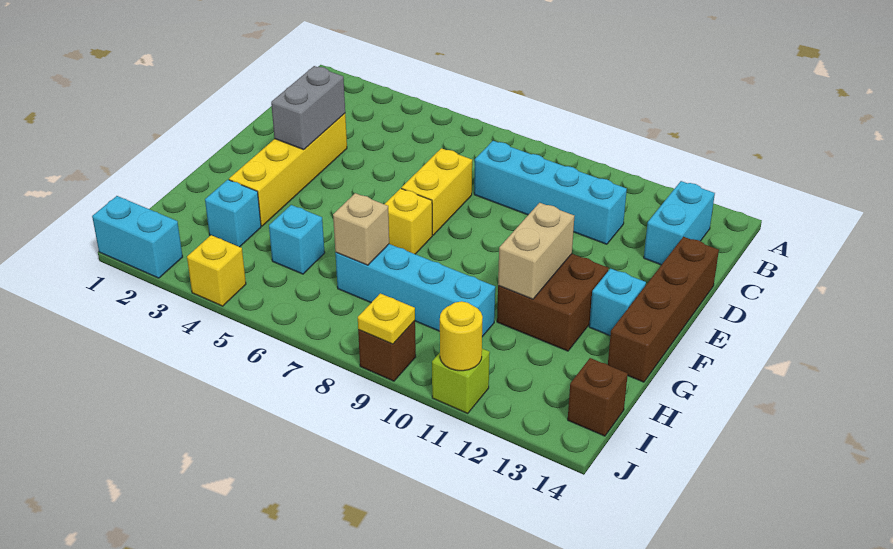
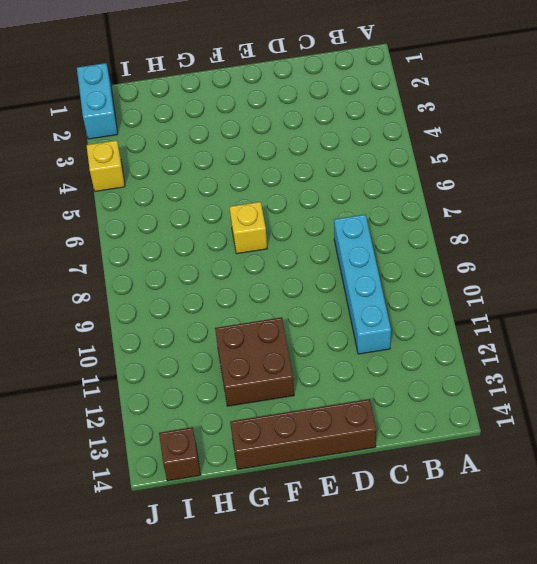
none -> cyan 1x2 brick [644,181,715,265]
none -> yellow 1x4 brick [229,114,347,226]
none -> yellow 1x2 brick [401,148,472,235]

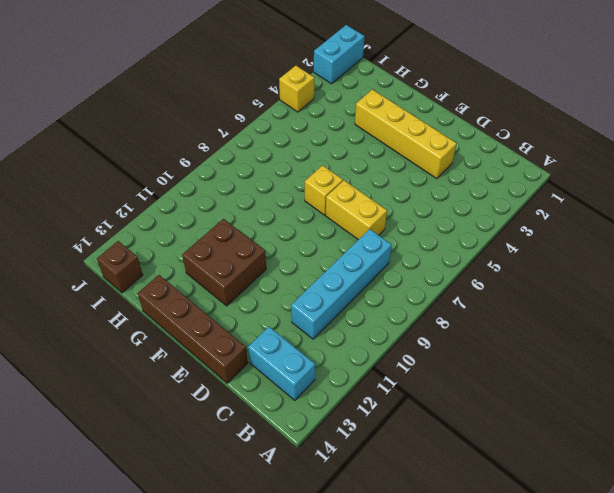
none -> cyan 1x1 brick [589,269,646,336]
none -> cyan 1x1 brick [205,180,261,247]
none -> cyan 1x1 brick [269,205,325,274]

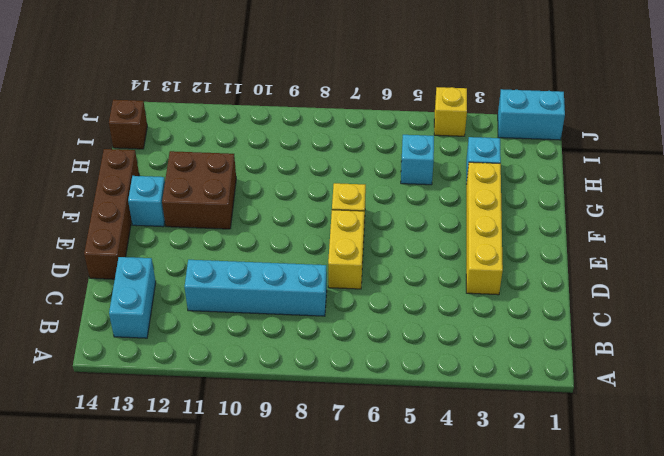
none -> cyan 1x4 brick [335,244,495,337]
none -> brown 1x1 brick [358,321,416,381]
none -> lime 1x1 brick [432,349,490,413]

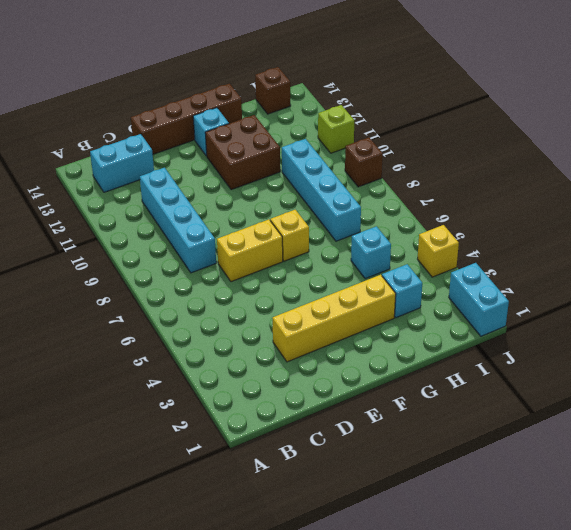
none -> grey 1x2 brick [271,66,345,150]
none -> tan 1x2 brick [498,203,574,299]
none -> tan 1x1 brick [333,193,389,265]

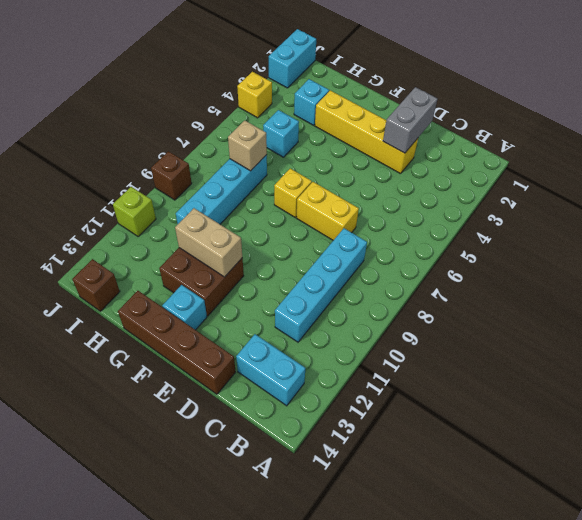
grey 1x2 brick [383,87,438,153] -> grey 1x2 brick turned to [271,66,345,150]
none -> yellow 1x1 plate [358,293,415,344]
none -> yellow 1x1 round brick [440,301,483,371]

